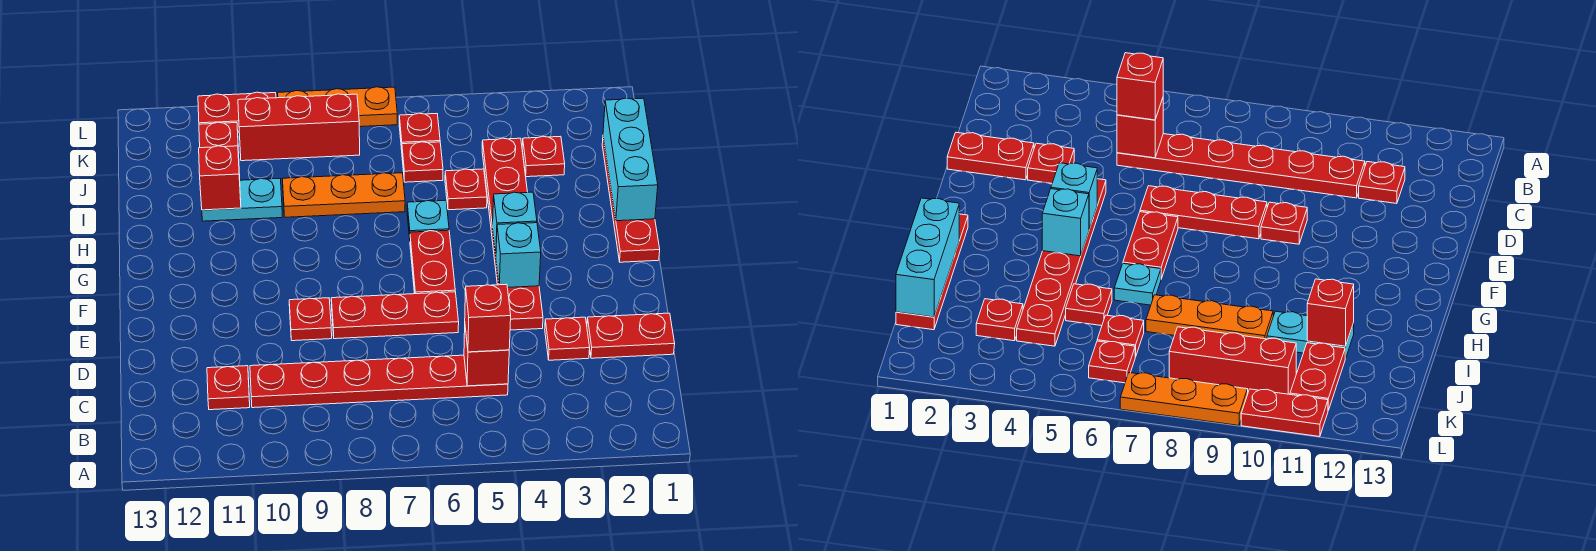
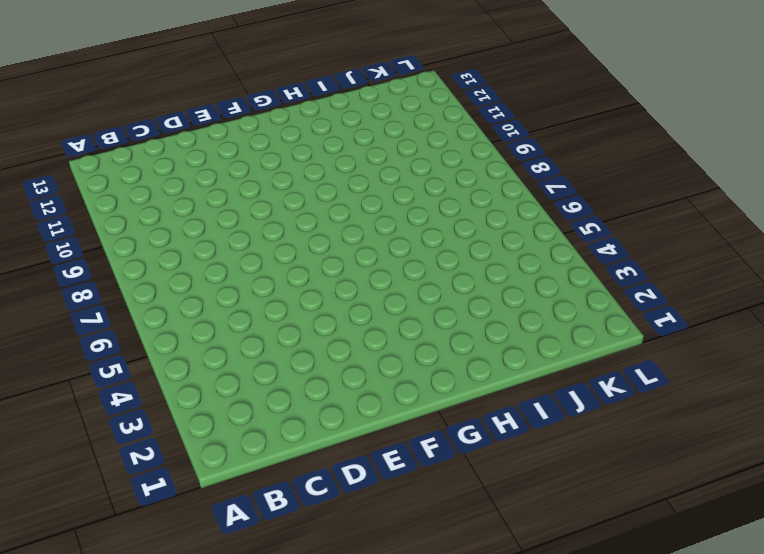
none -> red 1x6 plate [250,355,508,408]
none -> red 1x1 plate [207,366,250,410]
none -> red 1x2 plate [587,313,675,358]

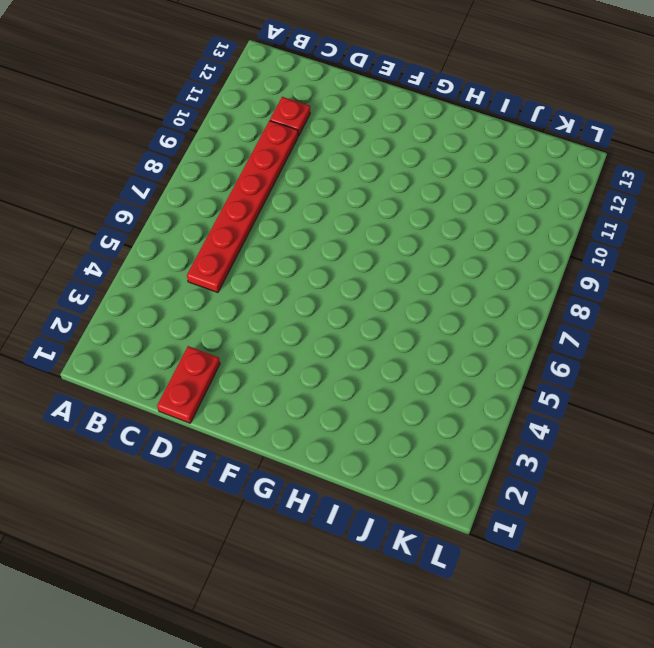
none -> red 1x1 plate [545,317,590,360]
none -> red 1x6 plate [482,138,543,330]
none -> red 1x3 plate [331,292,459,339]

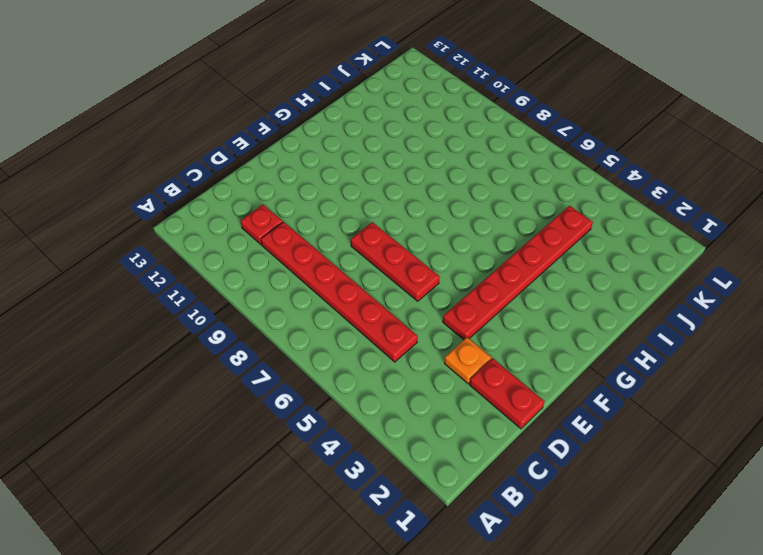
orange 1x1 plate [444,337,491,384] -> red 1x1 plate [545,317,590,360]
none -> red 1x1 plate [289,298,332,341]
none -> red 1x2 plate [410,230,455,294]
none -> red 1x4 plate [602,137,660,262]

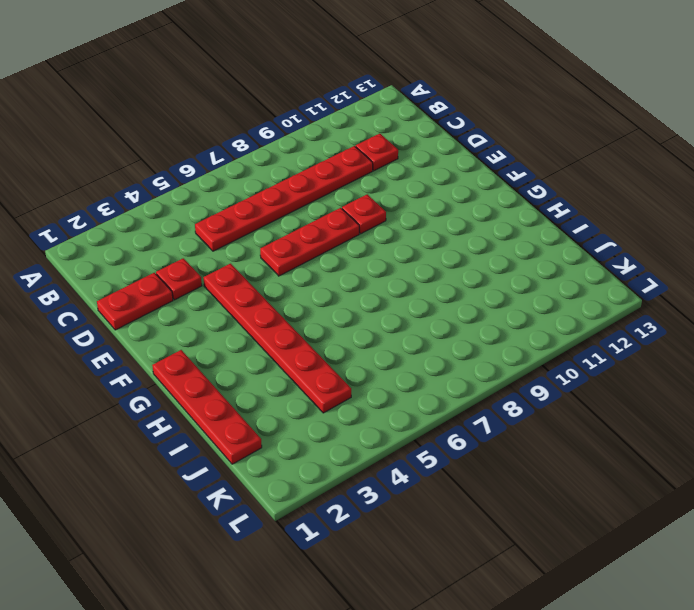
none -> red 1x2 plate [410,230,455,294]
none -> cyan 1x1 plate [407,200,449,238]
none -> red 1x1 plate [445,169,487,210]

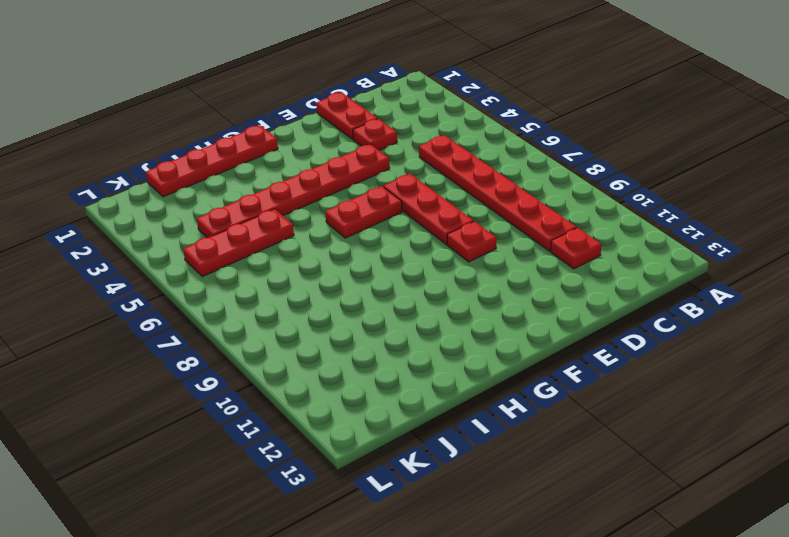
red 1x3 plate [183,209,294,277] -> red 1x1 plate [445,169,487,210]
none -> cyan 1x1 plate [407,200,449,238]
none -> orange 1x3 plate [283,173,405,217]
none -> cyan 1x2 plate [202,178,282,221]

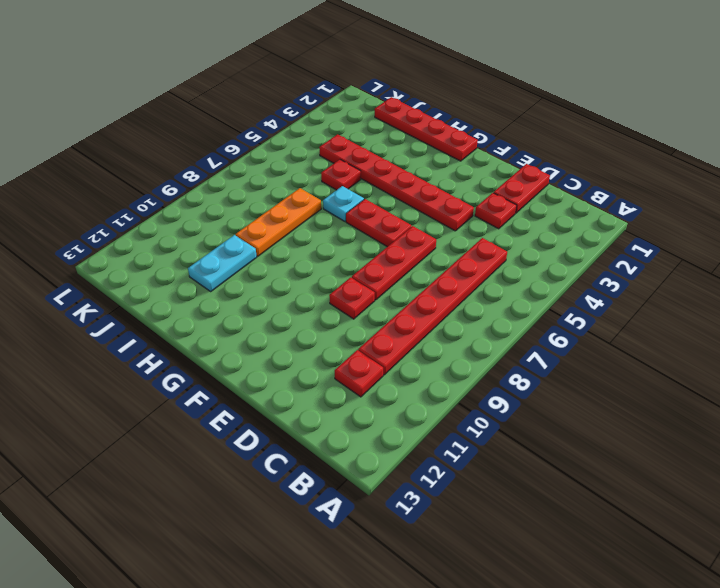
none -> red 1x1 plate [522,136,565,177]
none -> red 1x1 plate [402,142,443,182]
none -> red 1x2 plate [199,122,240,175]

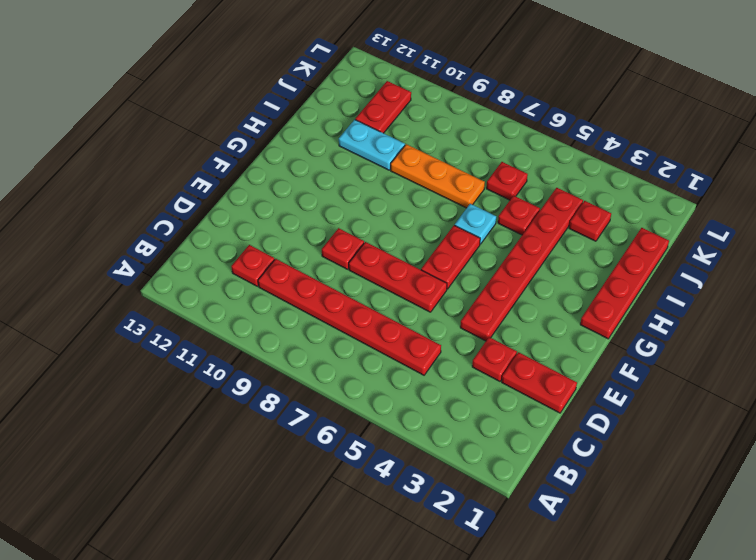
none -> red 1x1 plate [399,113,440,150]
none -> red 1x3 brick [238,94,360,161]
none -> orange 1x3 plate [278,87,397,127]

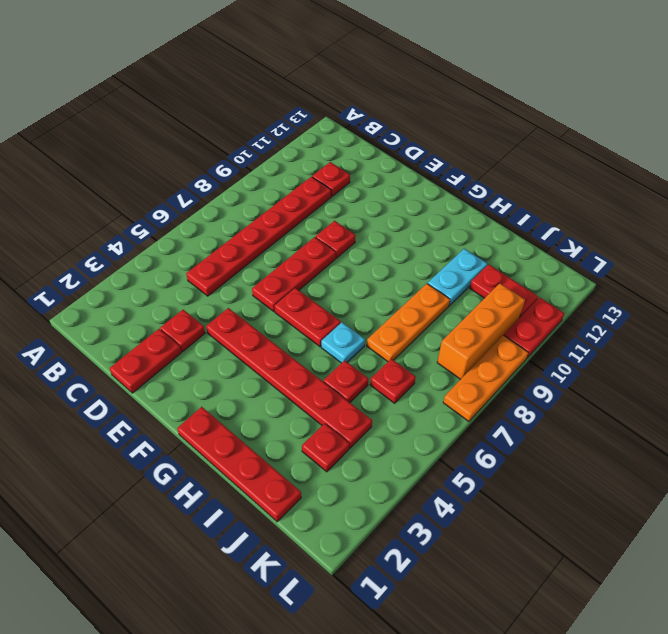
orange 1x3 brick [437,284,525,379] -> red 1x3 brick [238,94,360,161]
none -> red 1x1 plate [399,113,440,150]
none -> red 1x1 brick [464,328,509,386]
none -> cyan 1x1 brick [496,223,541,287]

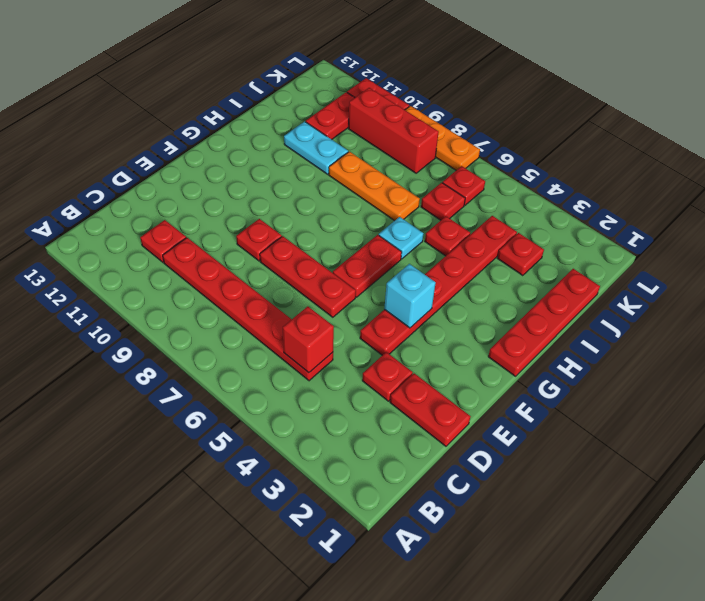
none -> cyan 1x1 brick [493,192,537,254]
none -> cyan 1x3 brick [603,98,658,221]
none -> red 1x1 brick [199,146,241,210]

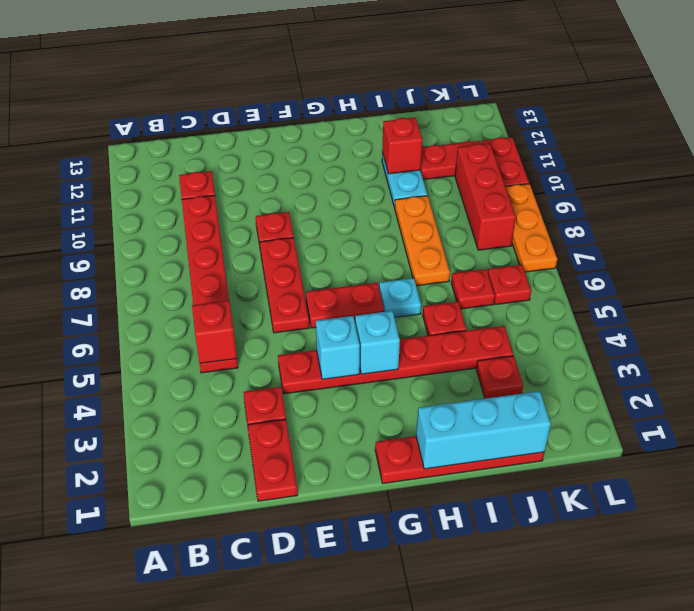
none -> red 1x1 brick [465,284,511,352]

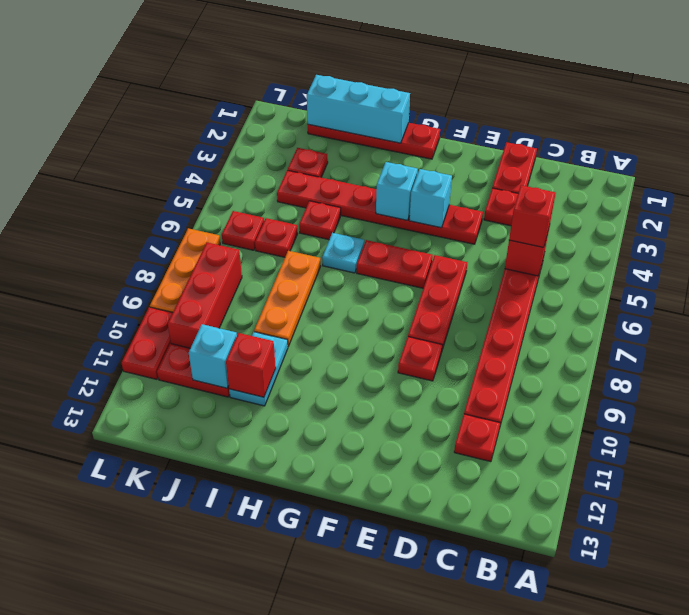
cyan 1x1 brick [189,324,237,388] -> none

